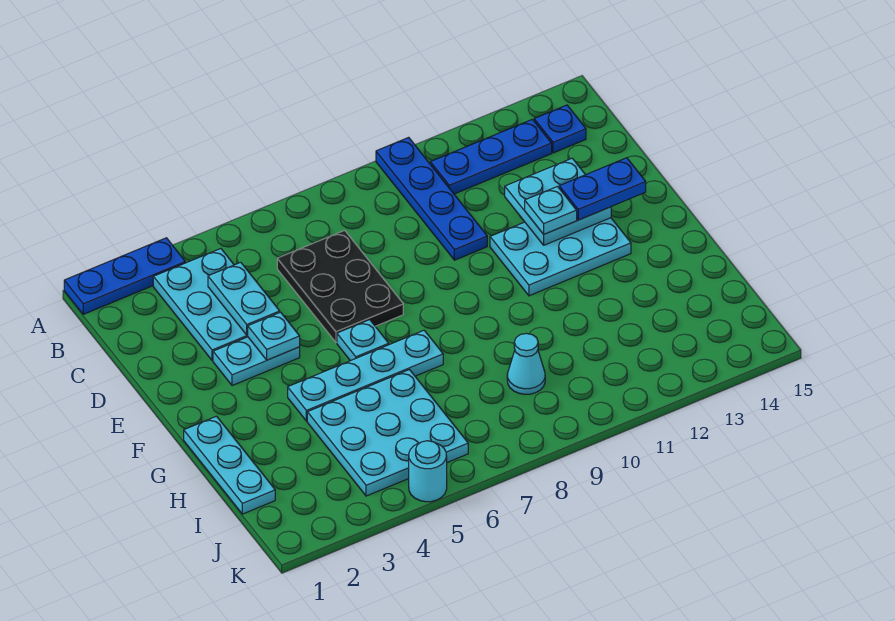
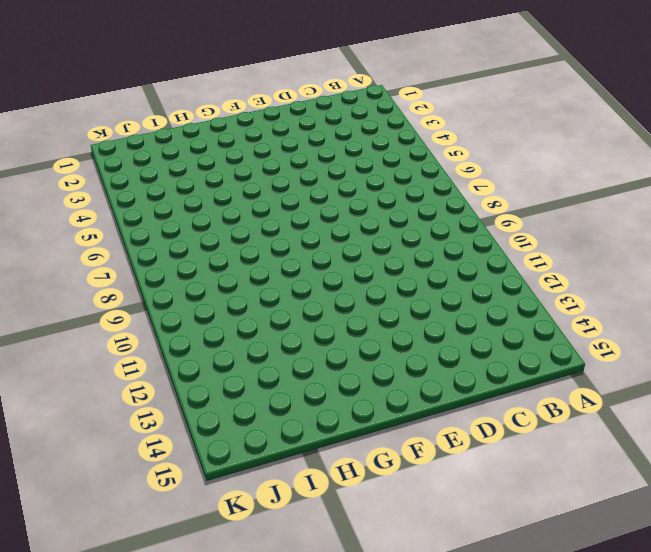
none -> blue 1x3 plate [64,238,185,314]
none -> blue 1x4 plate [376,137,487,260]
none -> cyan 2x3 plate [153,249,248,361]

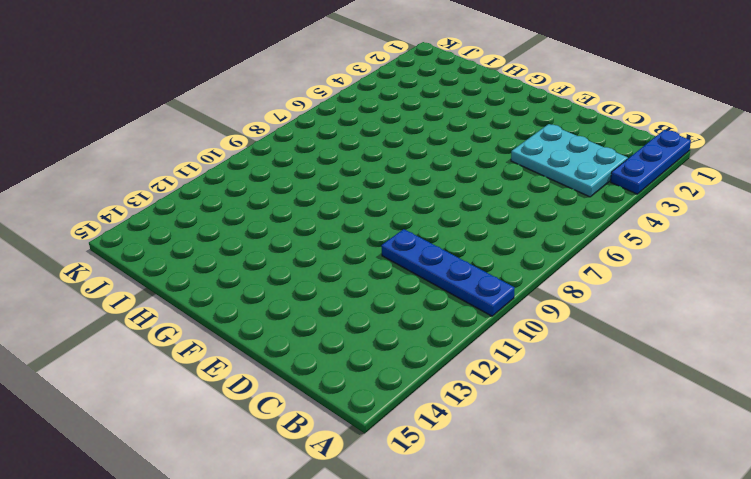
none -> blue 1x3 plate [430,119,552,194]
none -> blue 1x1 plate [534,105,586,153]
none -> black 2x3 plate [277,230,403,342]

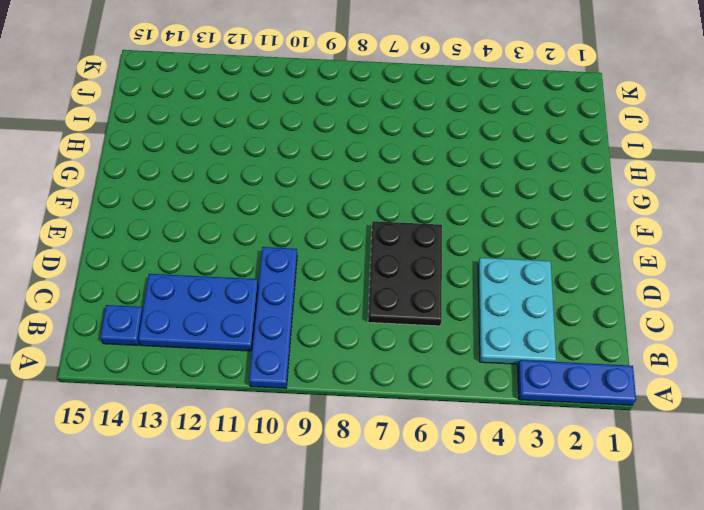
blue 2x3 plate [138,274,258,351] -> blue 1x3 plate [430,119,552,194]
none -> cyan 1x2 plate [213,337,300,386]
none -> cyan 2x3 plate [490,218,631,296]
none -> cyan 1x1 plate [337,320,389,361]

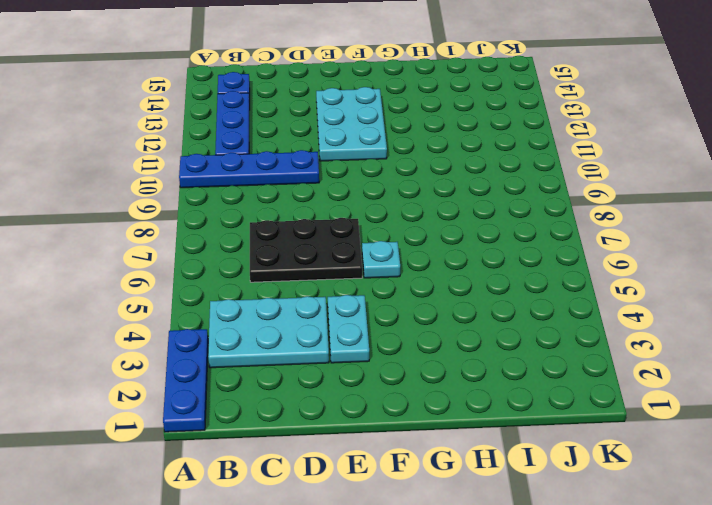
none -> cyan 1x3 plate [184,416,275,514]
none -> cyan 1x4 plate [288,330,443,421]
none -> cyan 3x3 plate [307,370,468,496]

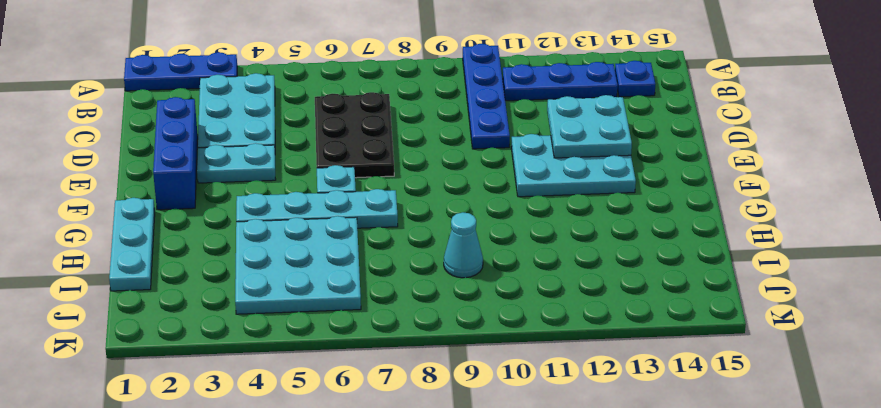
blue 1x3 brick [153,97,198,210] -> none
none -> cyan 1x1 round brick [409,441,447,502]
none -> cyan 1x2 plate [208,262,280,335]
none -> cyan 1x1 plate [248,312,300,360]

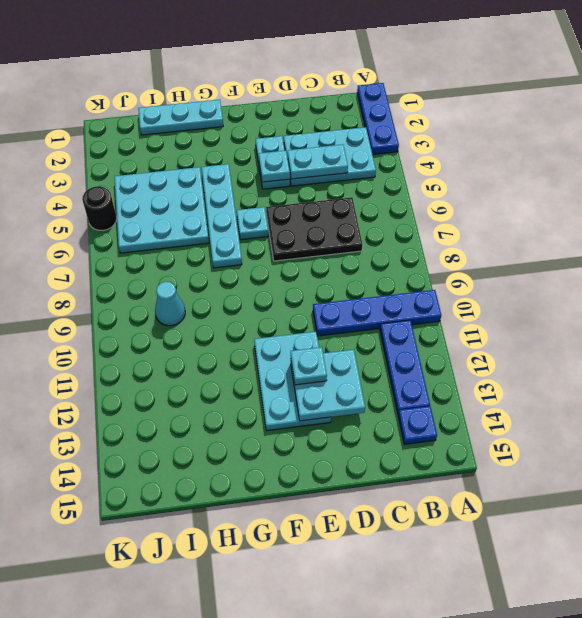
black 1x1 round brick [82,186,117,230] -> cyan 1x1 round brick [409,441,447,502]
none -> blue 1x2 plate [559,158,646,220]

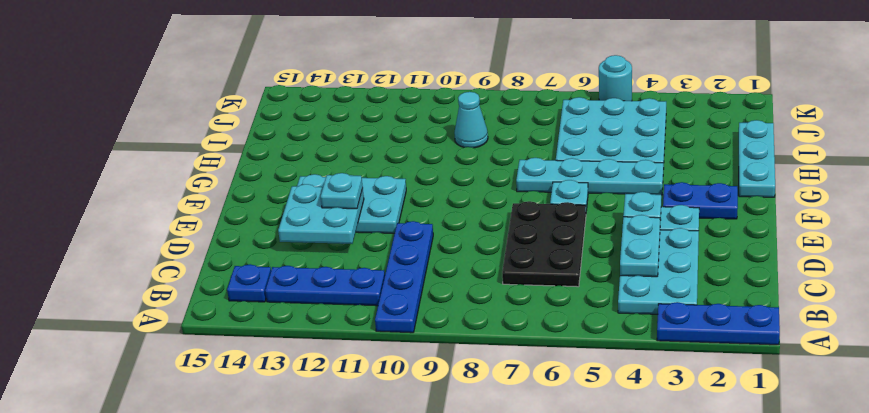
blue 1x2 plate [663,182,738,219] -> blue 1x2 plate moved to [559,158,646,220]

